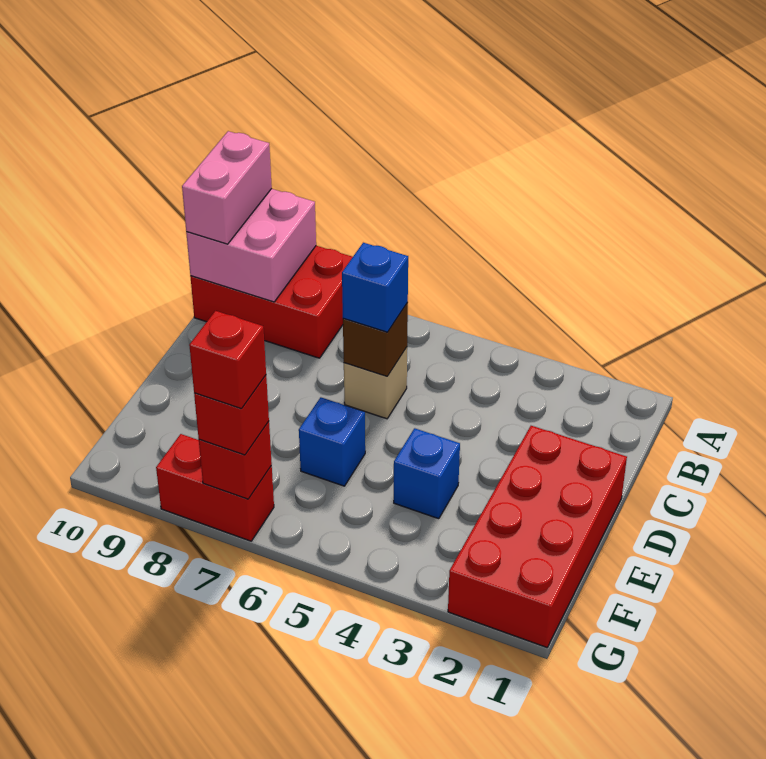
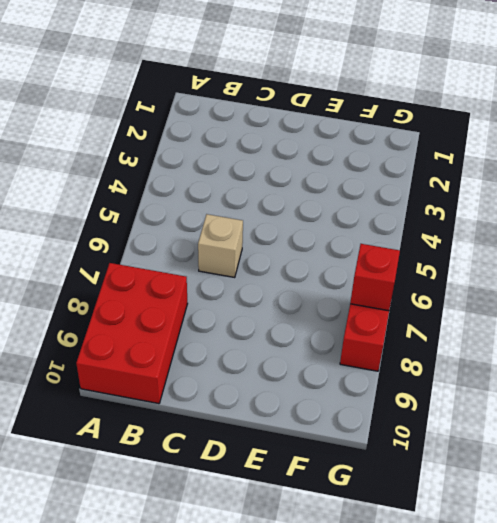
none -> red 2x4 brick [448,426,627,647]
none -> blue 1x1 brick [394,428,460,519]
none -> blue 1x1 brick [299,397,365,486]

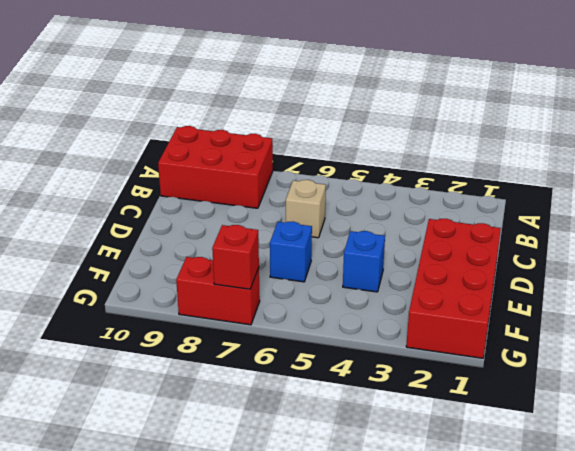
none -> pink 2x2 brick [186,189,316,302]
none -> brown 1x1 brick [343,303,408,376]
none -> pink 1x2 brick [182,131,272,244]

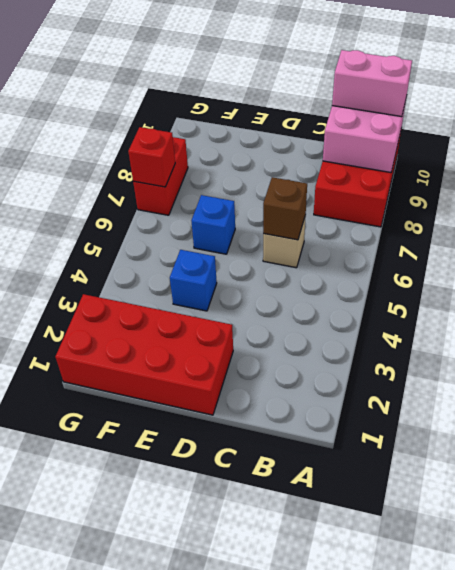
none -> blue 1x1 brick [342,243,408,332]
none -> red 1x1 brick [194,375,269,455]
none -> red 1x1 brick [189,311,266,409]

